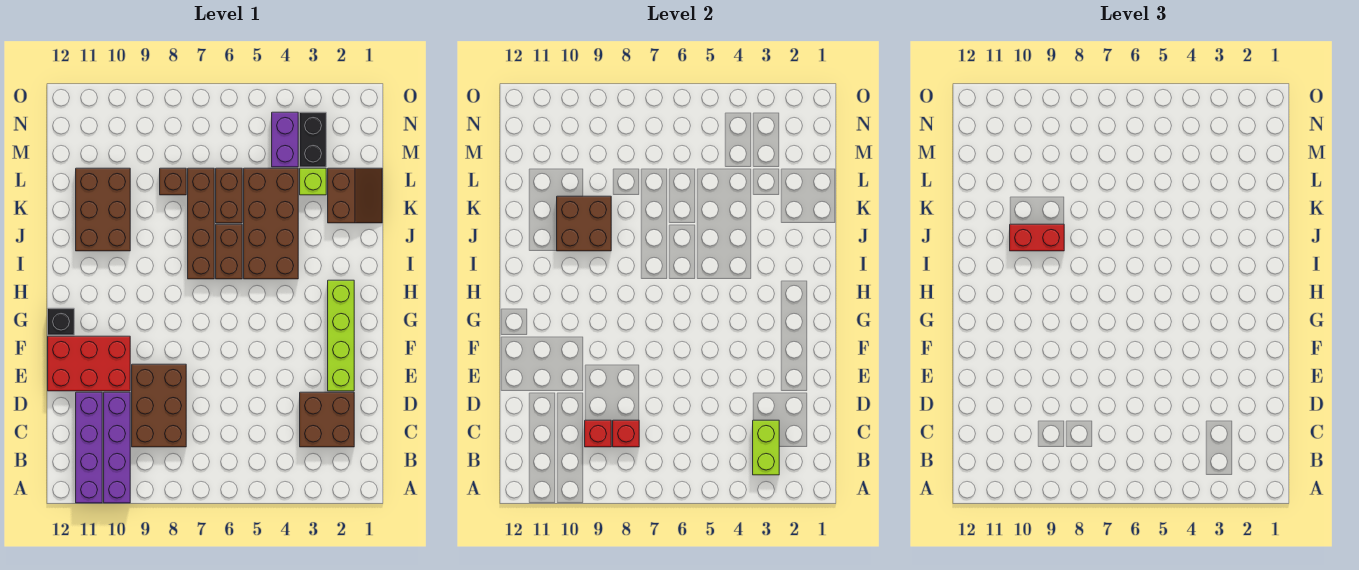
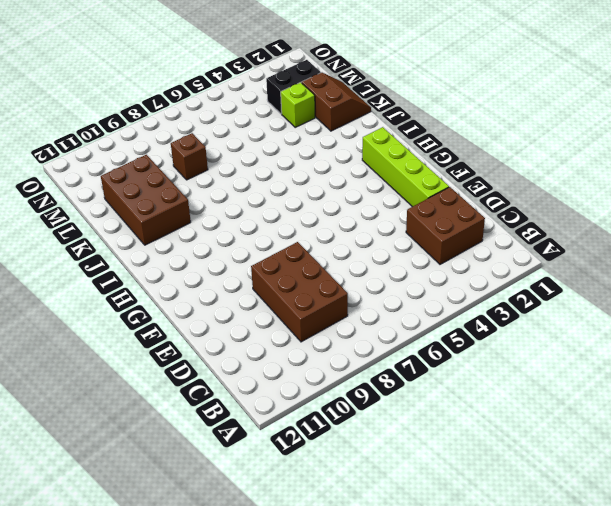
black 1x2 brick [266,60,321,114] -> black 1x2 brick turned to [300,112,326,167]
none -> purple 1x4 brick [104,392,130,503]
none -> purple 1x4 brick [76,392,102,503]
none -> red 2x3 brick [48,336,130,391]

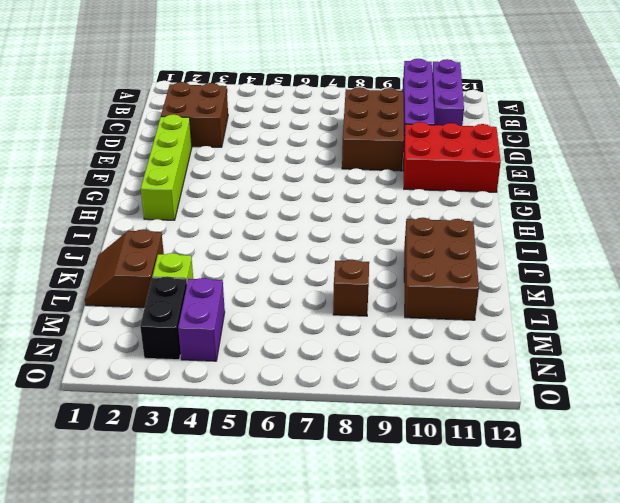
purple 1x3 brick [432,59,464,126] -> purple 1x4 brick [76,392,102,503]
none -> black 1x1 brick [48,308,74,335]
none -> brown 2x4 brick [244,168,298,279]
none -> brown 1x2 brick [216,224,242,279]

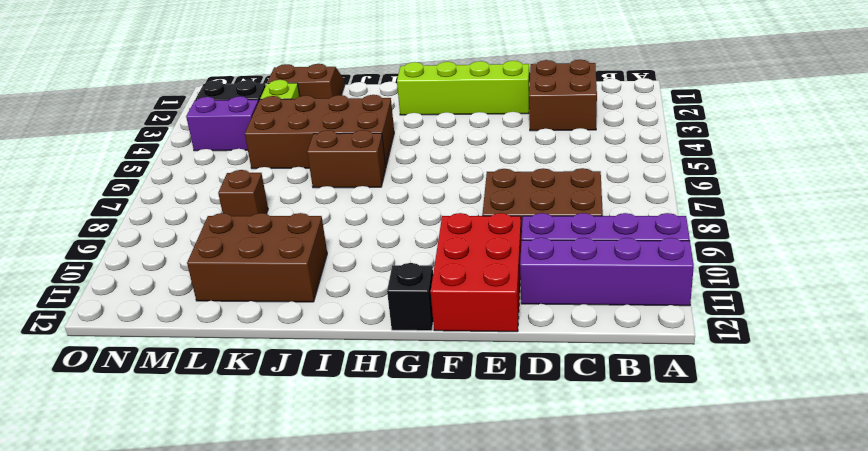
none -> brown 1x4 brick [188,168,214,279]
none -> brown 1x2 brick [216,168,242,223]
none -> lime 1x2 brick [753,420,779,475]

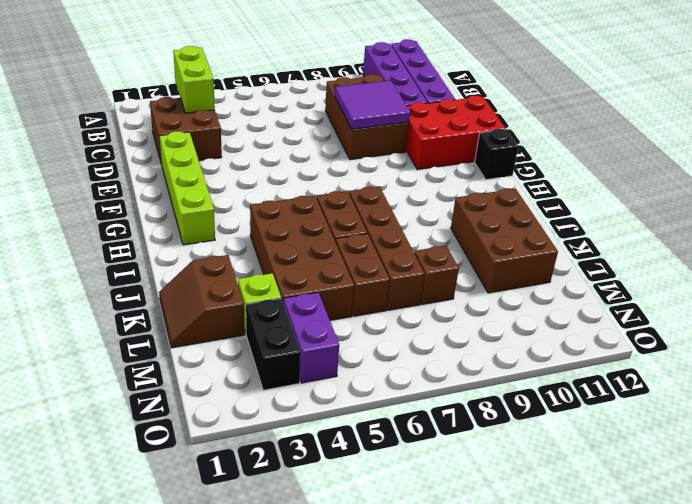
purple 2x2 tile [335,80,410,129] -> none
none -> red 1x1 brick [613,420,639,447]
none -> red 1x1 brick [585,420,611,447]
none -> brown 2x2 brick [557,196,611,251]

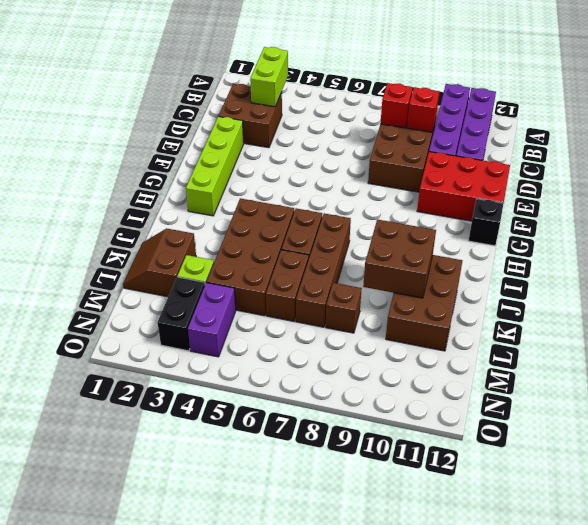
none -> red 1x2 brick [1010,224,1064,251]

